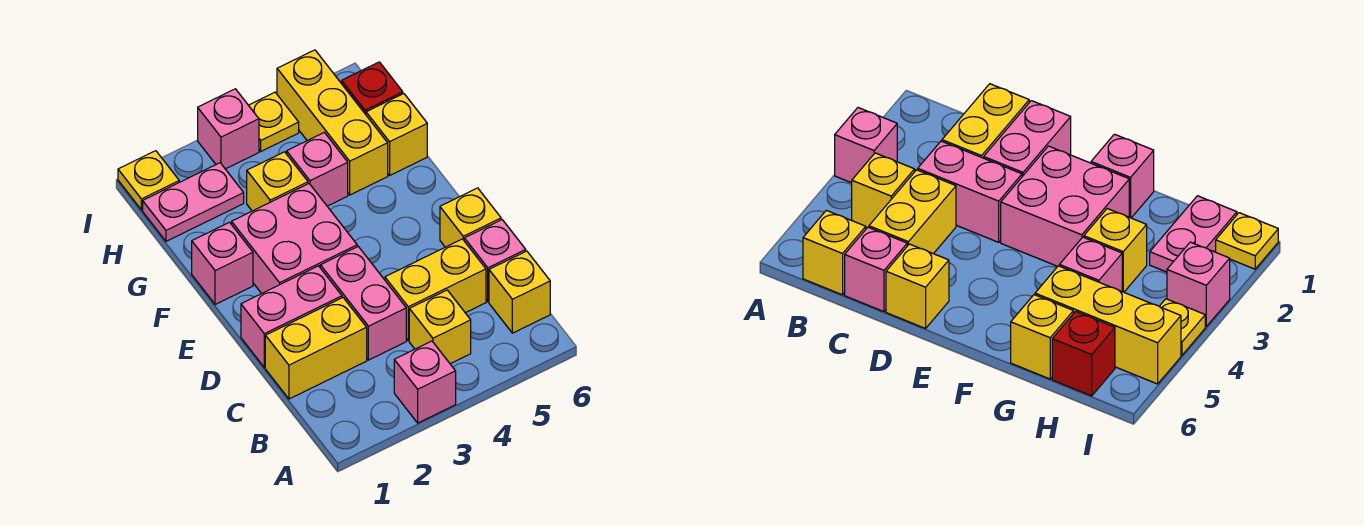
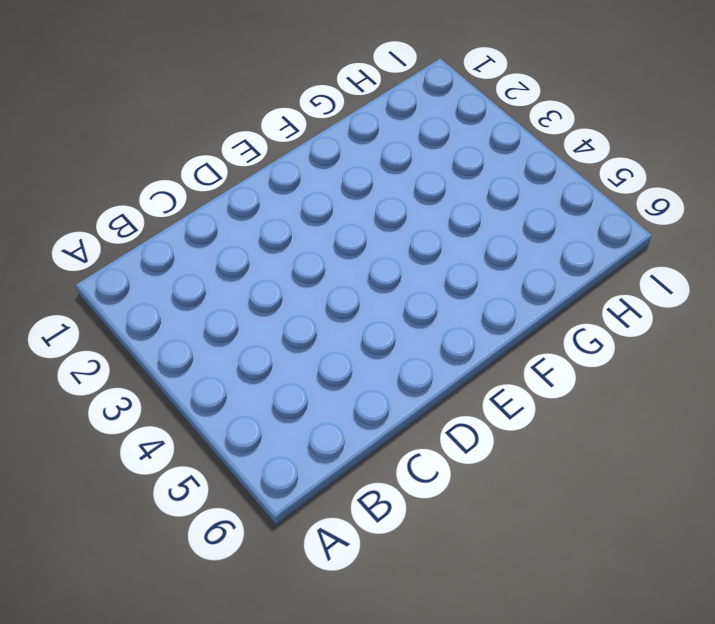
none -> pink 1x1 brick [394,341,456,423]
none -> yellow 1x1 brick [409,290,471,364]
none -> yellow 1x1 brick [489,251,550,333]

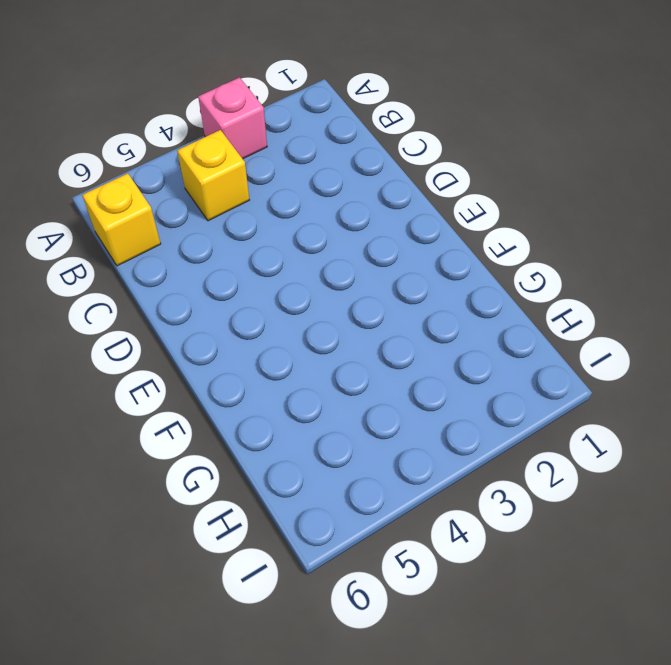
none -> yellow 1x2 brick [265,298,367,399]
none -> pink 1x2 brick [320,247,406,360]
none -> yellow 1x2 brick [385,239,486,341]

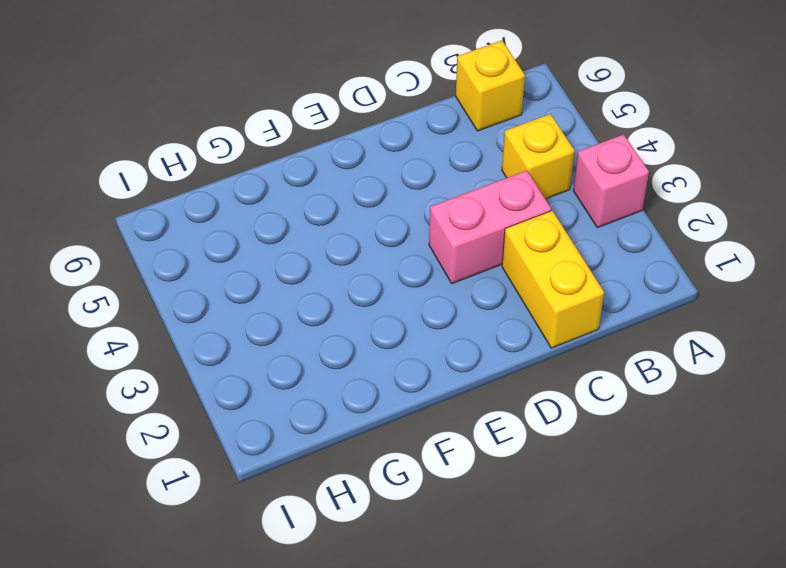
none -> yellow 1x2 brick [385,239,486,341]
none -> pink 1x1 brick [464,220,526,302]
none -> pink 1x2 brick [241,266,342,367]

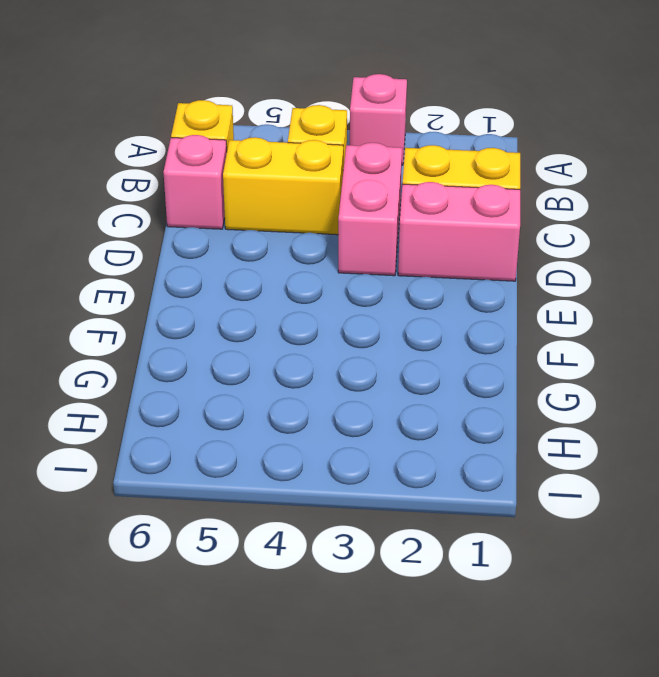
none -> yellow 1x1 brick [440,188,501,247]
none -> pink 2x2 brick [232,184,357,294]
none -> pink 1x1 brick [192,222,253,304]

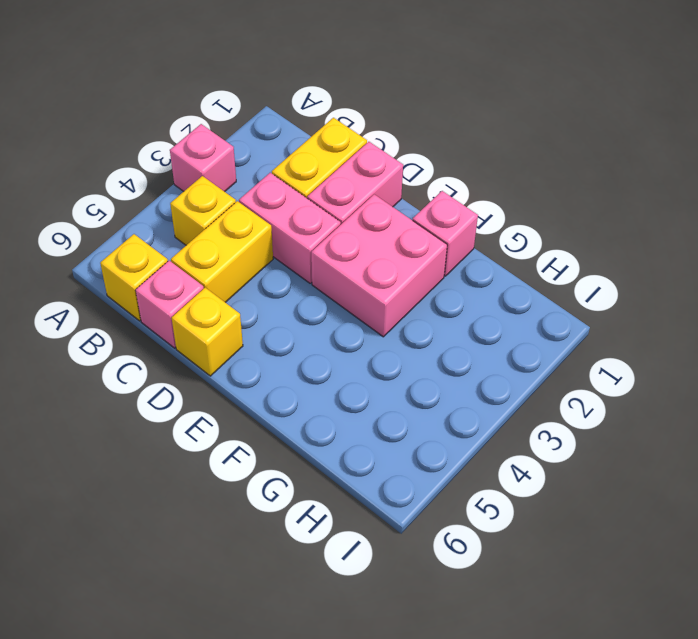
none -> yellow 1x1 brick [247,152,308,211]
none -> pink 1x1 brick [287,132,348,206]
none -> yellow 1x3 brick [277,50,388,195]

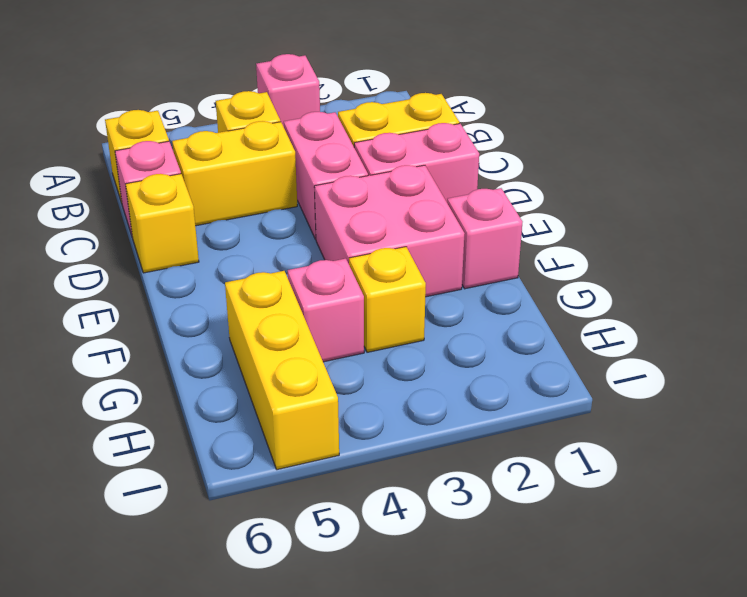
none -> yellow 1x1 brick [366,94,427,175]
none -> pink 1x2 plate [143,163,244,241]
none -> red 1x1 brick [342,62,403,114]

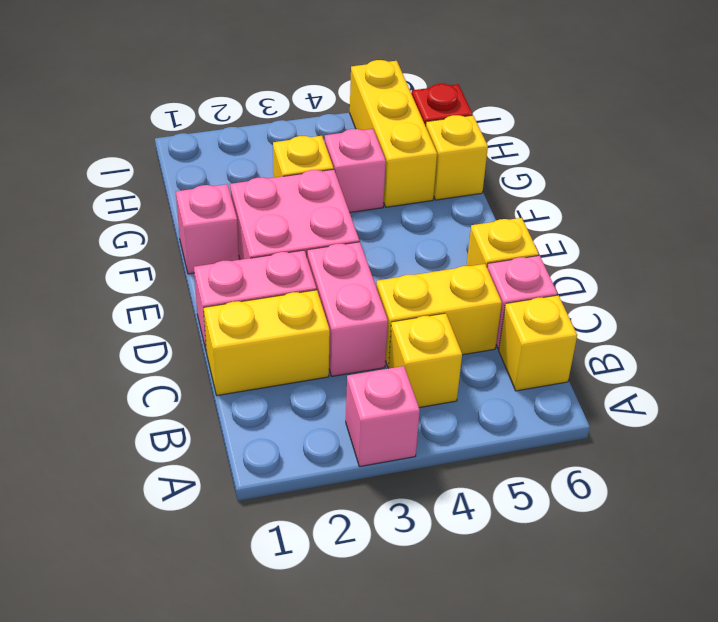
none -> pink 1x2 plate [143,163,244,241]
none -> yellow 1x1 plate [118,151,179,210]
none -> pink 1x1 brick [198,89,259,169]

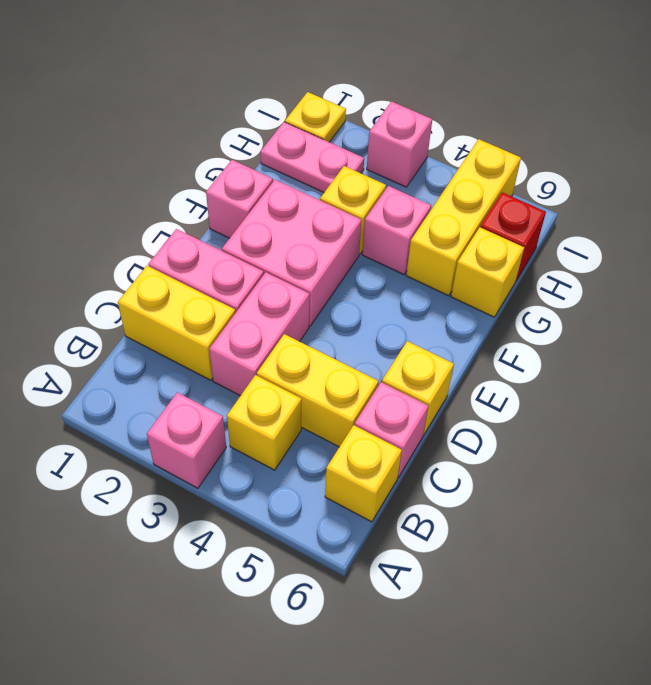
none -> yellow 1x1 plate [249,92,299,151]

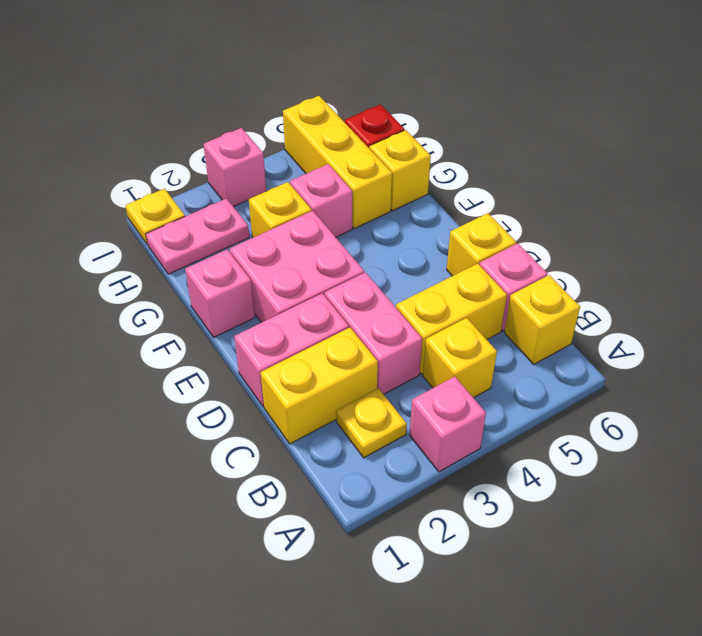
yellow 1x1 plate [336,388,407,458] -> yellow 1x1 plate moved to [249,92,299,151]

